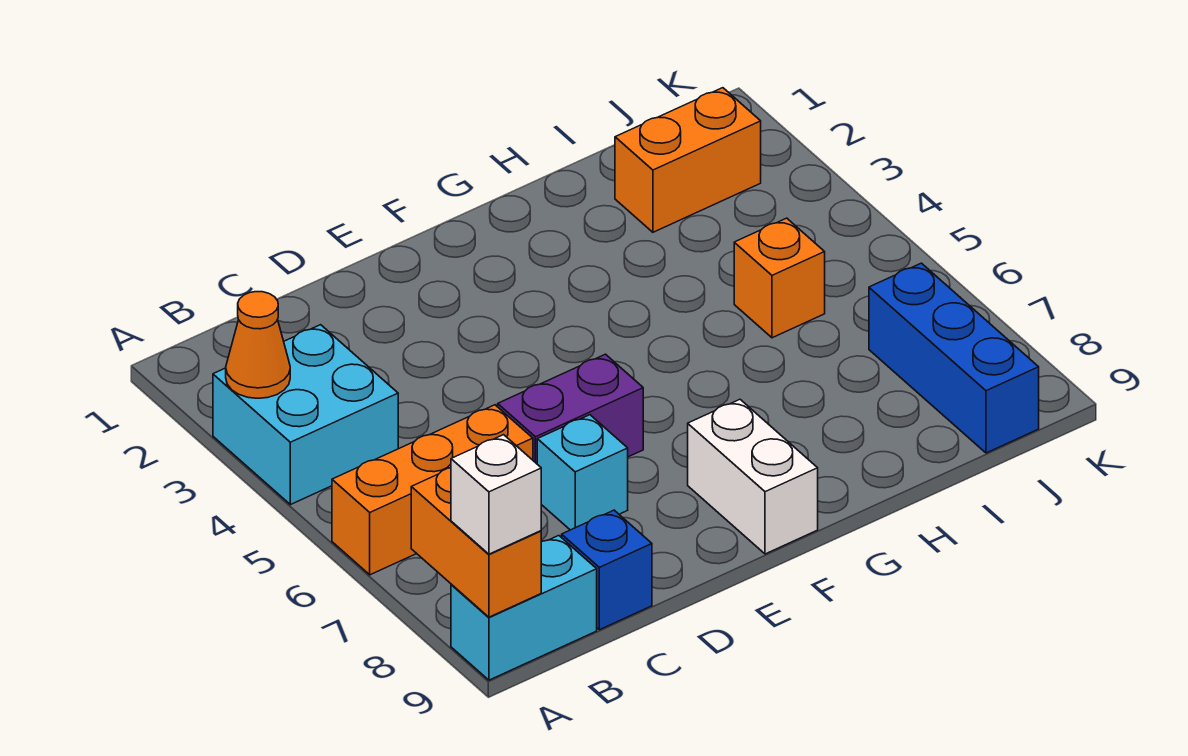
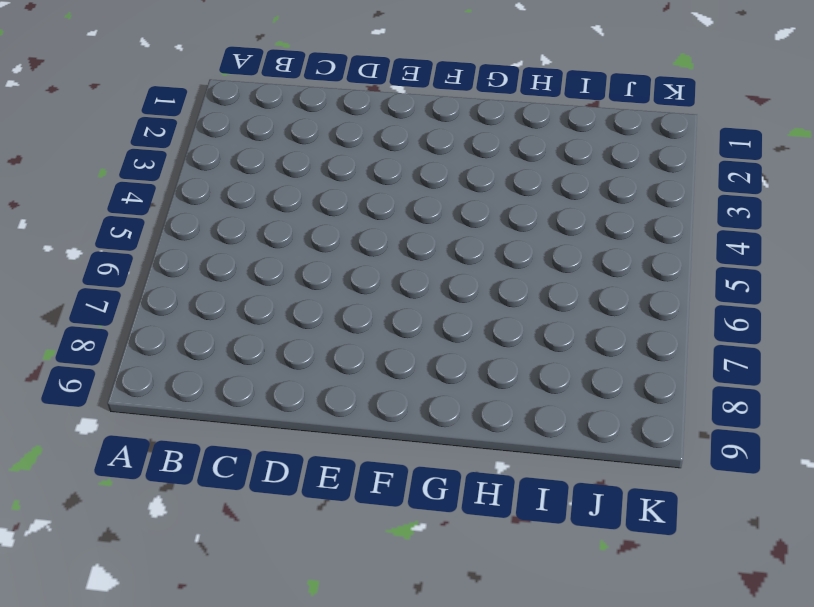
none -> cyan 2x2 brick [213,325,398,505]
none -> orange 1x3 brick [332,405,533,575]
none -> cyan 1x2 brick [451,536,597,680]

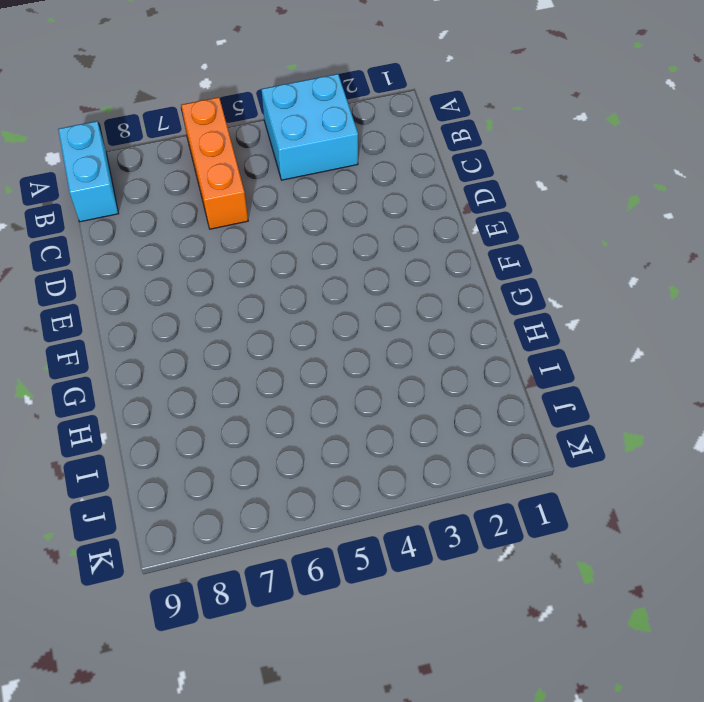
none -> blue 1x1 brick [562,510,652,630]
none -> purple 1x2 brick [498,354,643,464]
none -> cyan 1x1 brick [537,415,628,530]

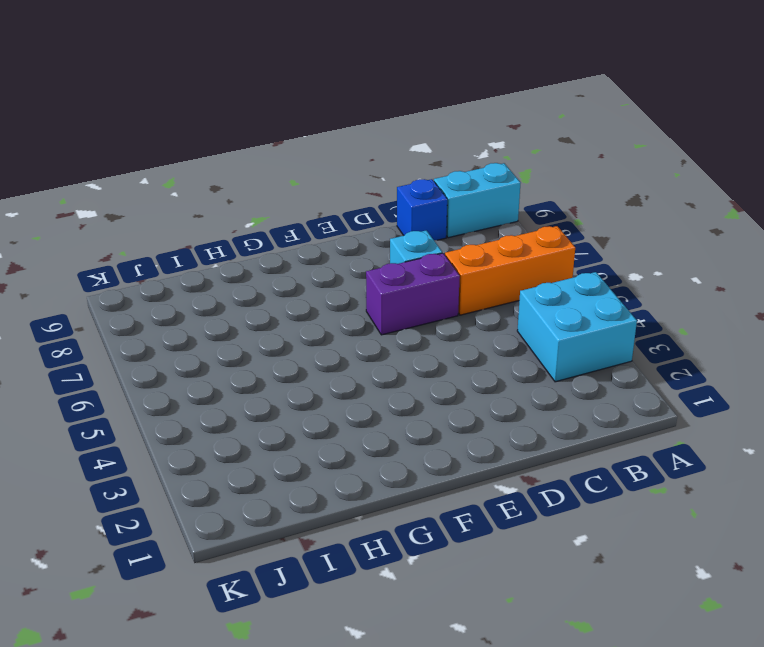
none -> white 1x2 brick [688,400,818,554]
none -> orange 1x2 brick [615,88,761,232]
none -> orange 1x1 brick [734,218,825,338]

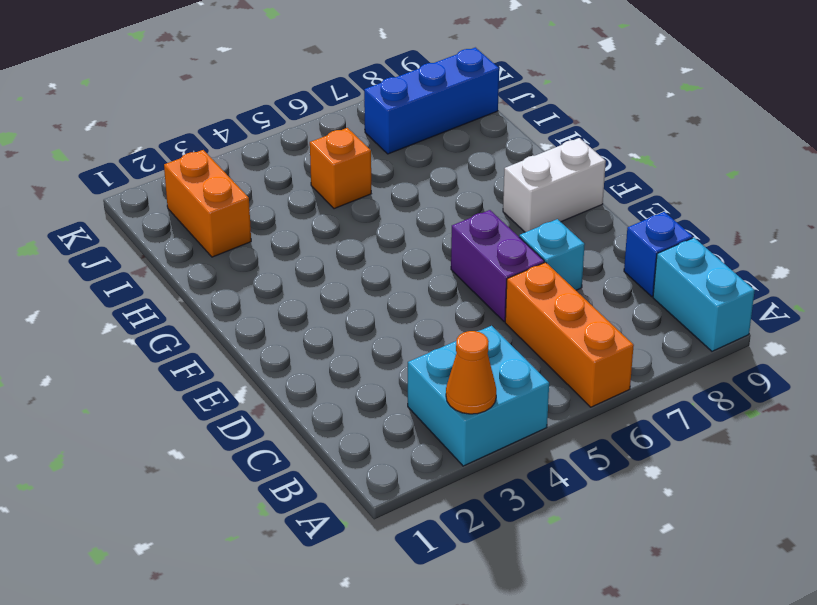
none -> orange 1x2 brick [411,468,541,617]
none -> white 1x1 brick [451,435,541,554]

